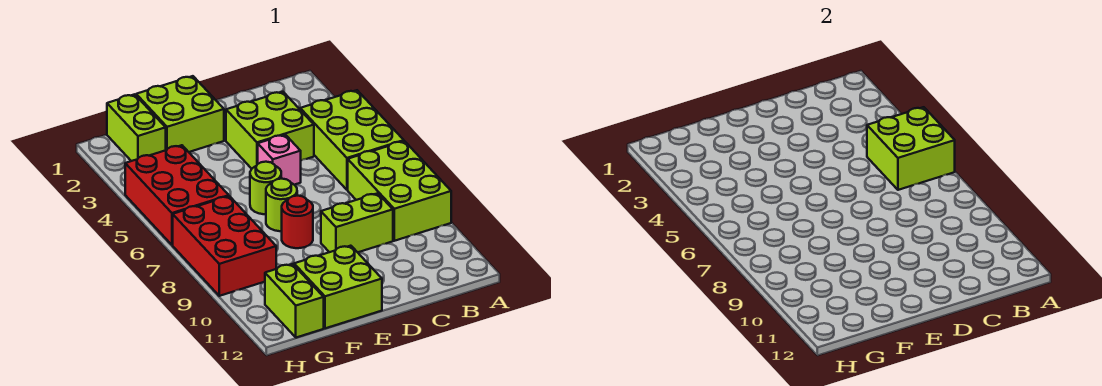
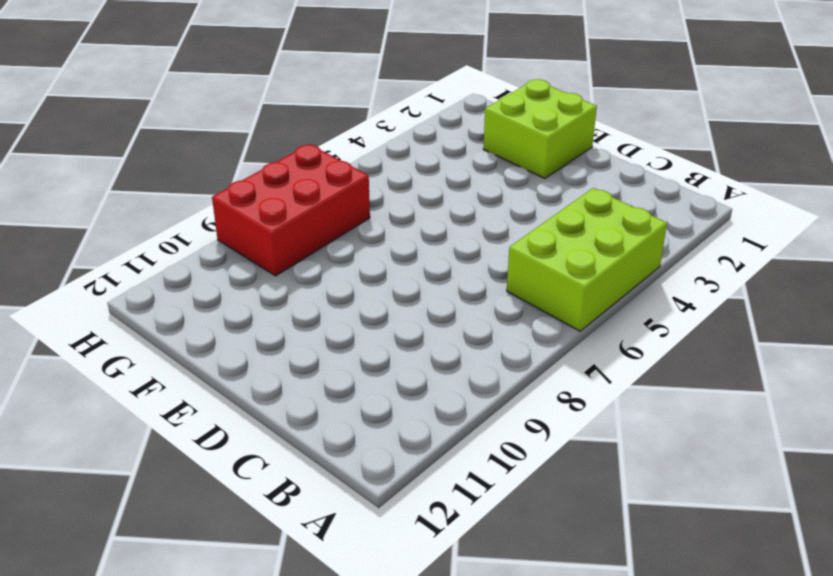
none -> lime 2x3 brick [348,141,451,241]
none -> lime 2x2 brick [226,92,314,169]
none -> lime 1x2 brick [321,193,393,252]

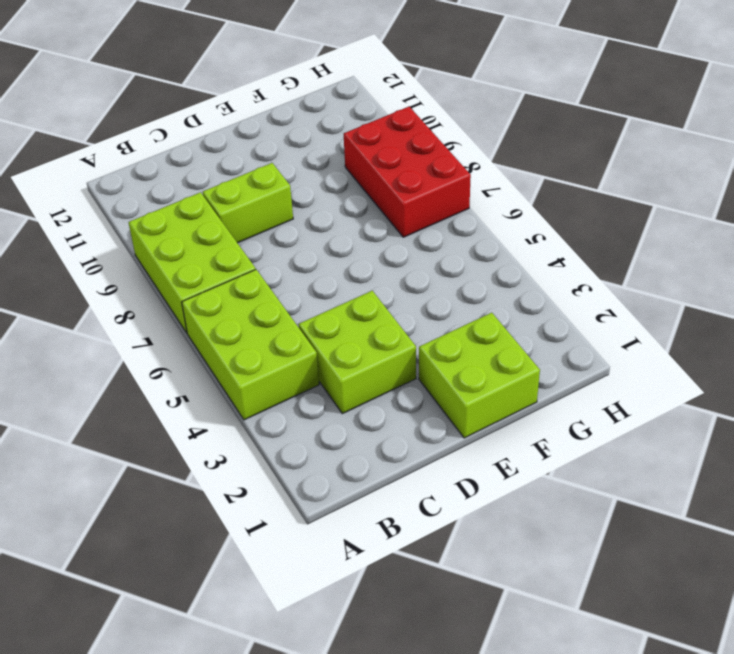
none -> pink 1x1 brick [258,135,301,185]
none -> lime 1x1 round brick [250,162,281,214]
none -> lime 1x1 round brick [266,179,297,231]

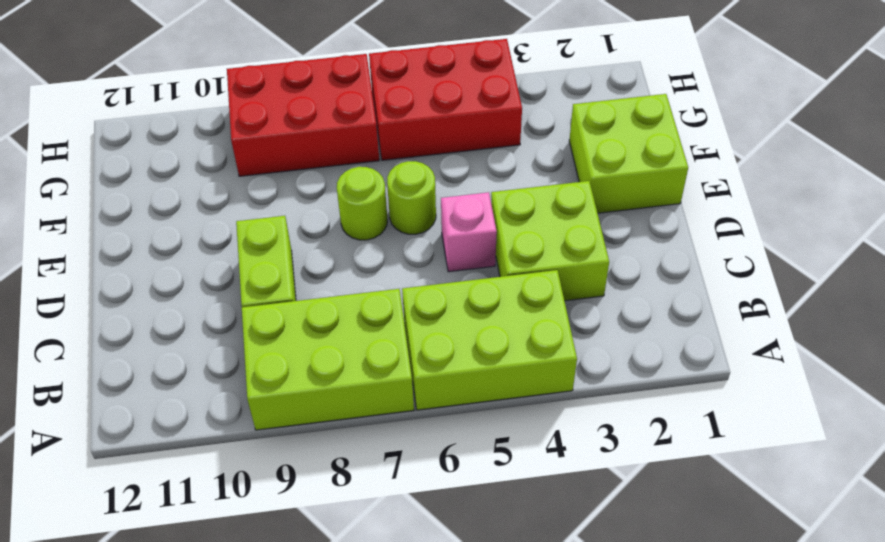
none -> red 1x1 round brick [282,196,313,248]
none -> lime 2x2 brick [294,246,382,328]
none -> lime 1x2 brick [107,94,166,161]

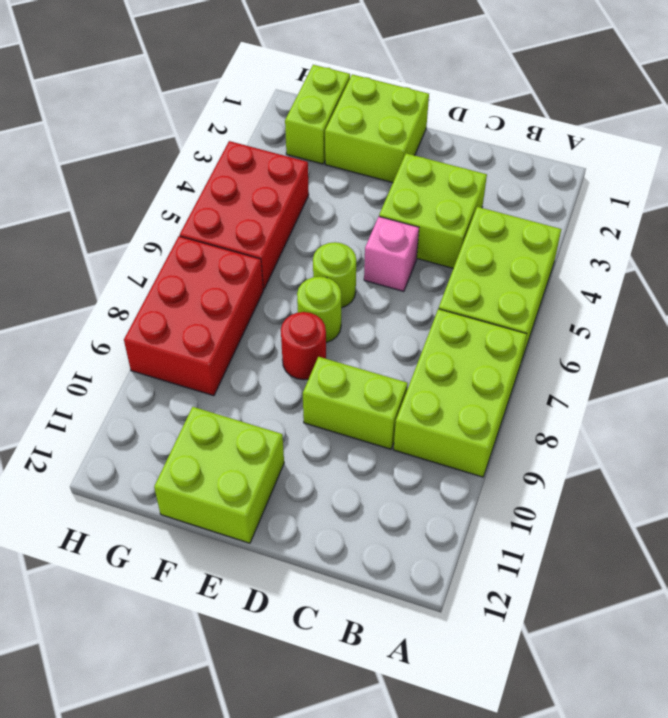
none -> lime 1x2 brick [265,264,324,338]
none -> lime 2x2 brick [867,107,955,190]

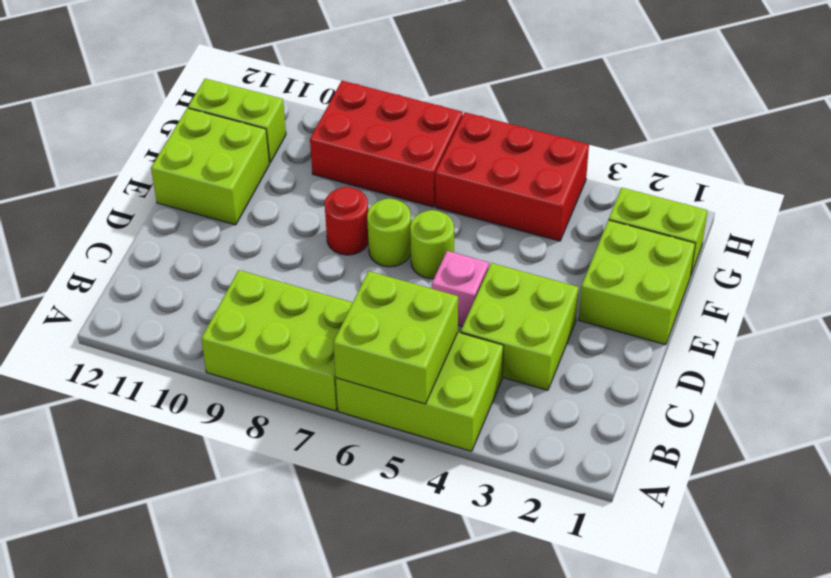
none -> lime 1x2 brick [321,193,393,252]

